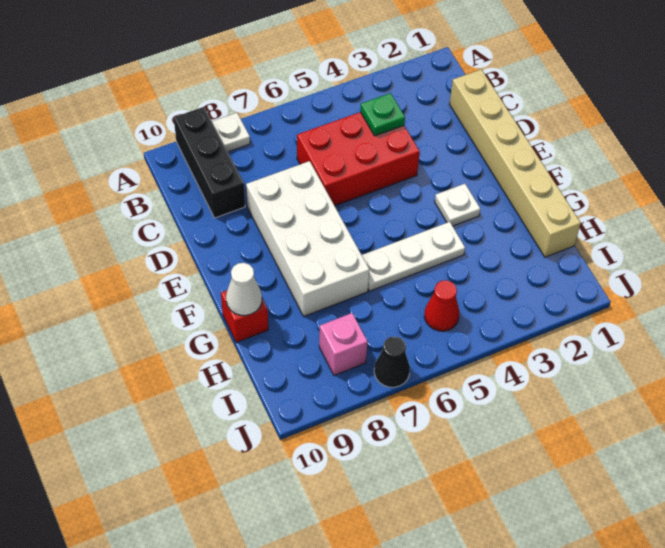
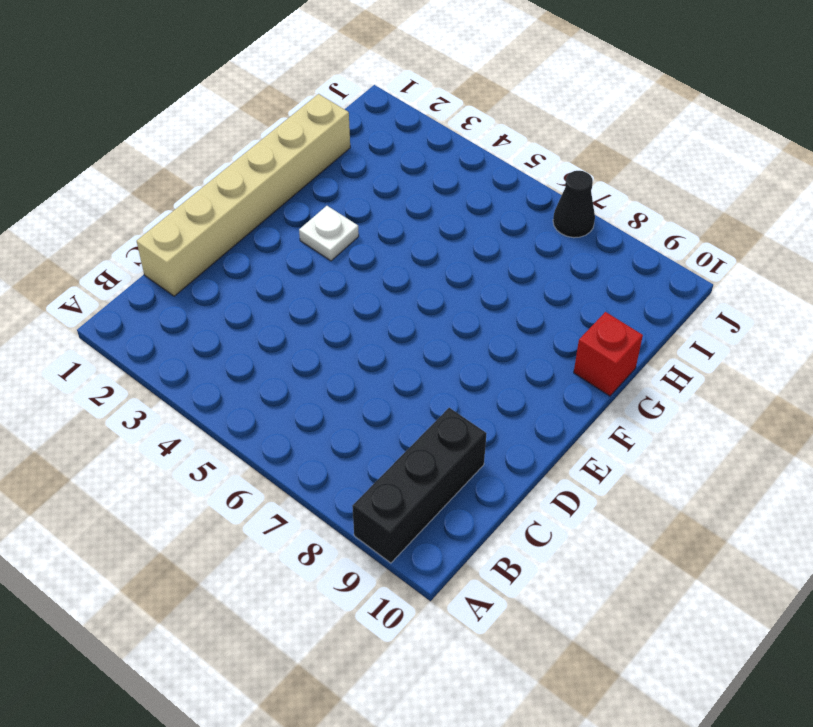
none -> white 1x1 plate [212,113,250,152]
none -> red 2x3 brick [297,112,420,206]
none -> white 2x4 brick [246,161,369,316]

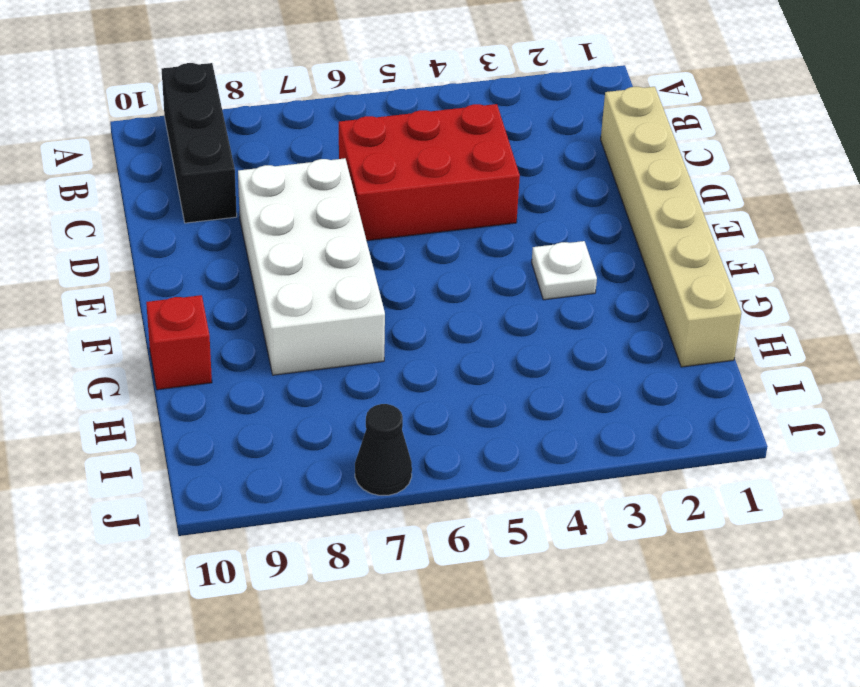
none -> white 1x1 plate [212,113,250,152]
none -> white 1x3 plate [362,222,465,291]
none -> red 1x1 cone [424,280,459,331]

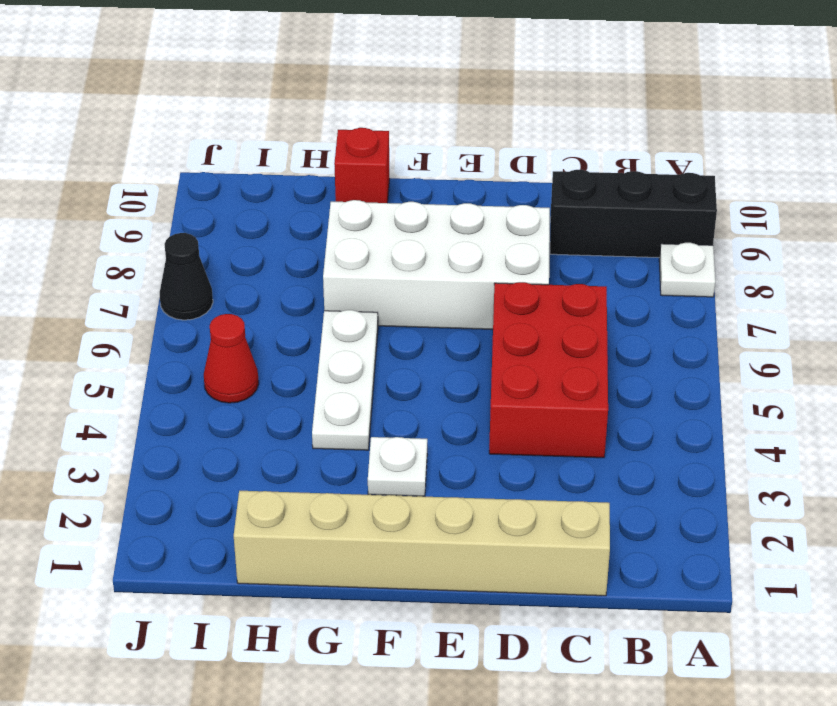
none -> pink 1x1 brick [319,313,368,375]
none -> green 1x1 plate [360,93,405,136]
none -> white 1x1 cone [226,263,262,315]

